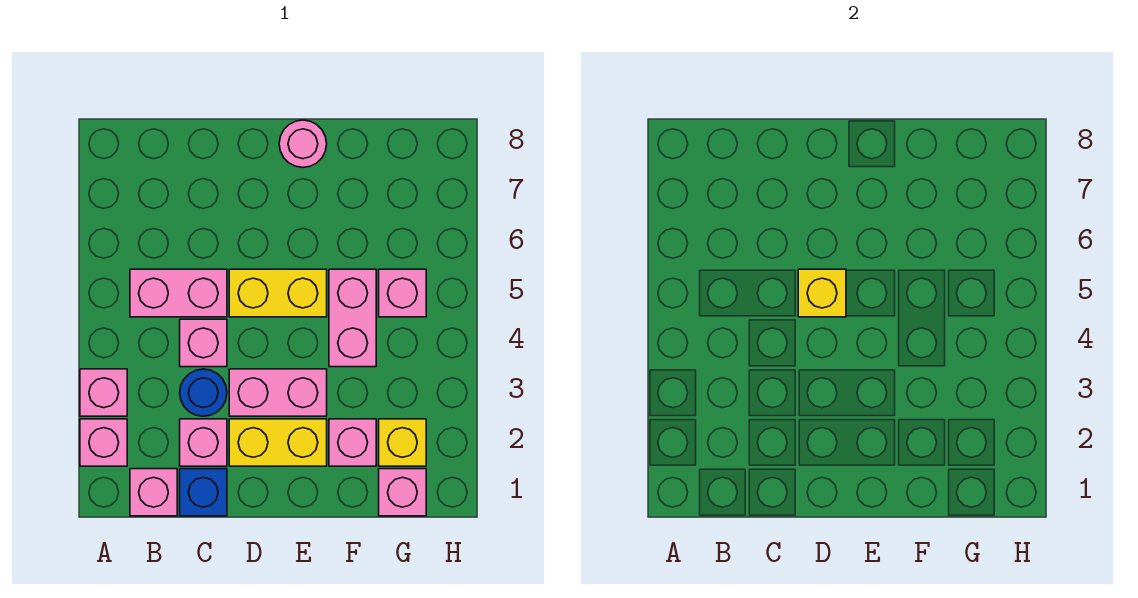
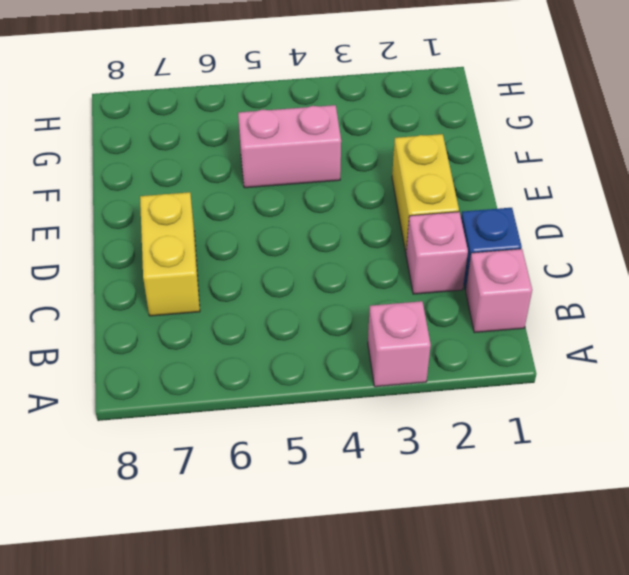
yellow 1x2 brick [140,192,200,316] -> yellow 1x2 brick moved to [229,269,327,317]
none -> pink 1x1 brick [80,419,127,466]
none -> pink 1x2 brick [130,269,227,317]
none -> blue 1x1 round brick [180,369,227,416]

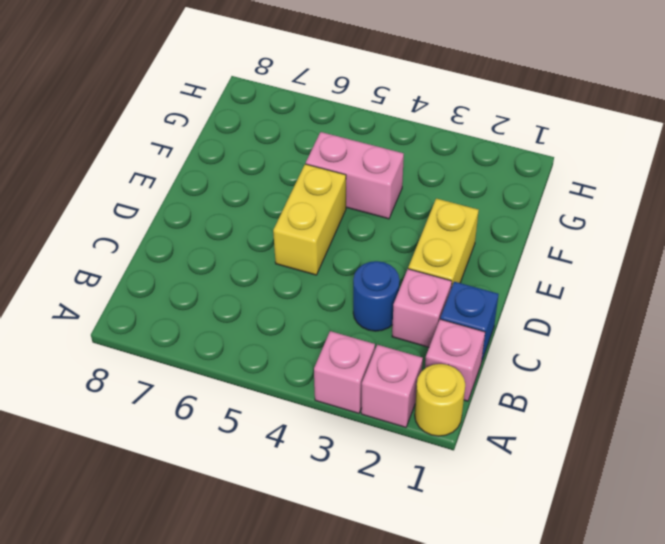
yellow 1x1 round brick [415,364,465,436] -> none
none -> pink 1x2 brick [130,269,227,317]
none -> pink 1x1 brick [180,319,227,367]
none -> pink 1x2 brick [229,369,327,416]

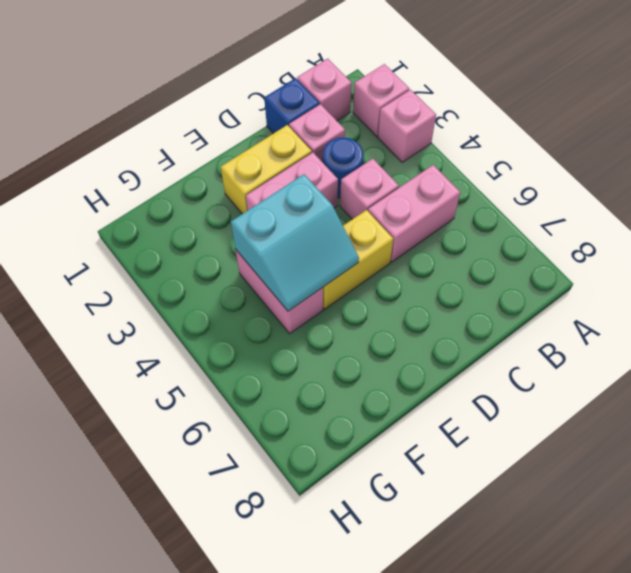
cyan 2x2 slope [231,174,359,311] -> none
none -> pink 1x1 round brick [279,120,327,167]
none -> pink 1x1 brick [329,419,376,466]
none -> pink 1x1 brick [379,469,426,516]

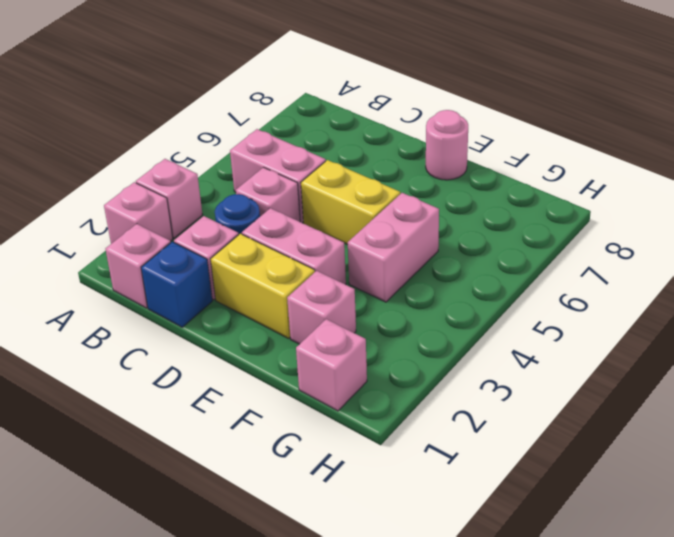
none -> yellow 1x1 brick [379,419,426,466]
none -> pink 1x1 brick [379,269,426,317]
none -> yellow 1x1 brick [798,269,846,317]

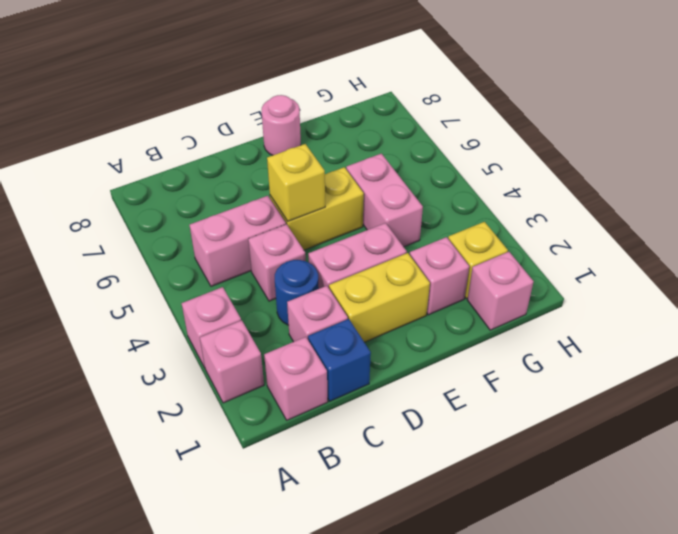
none -> pink 1x1 brick [379,269,426,317]

